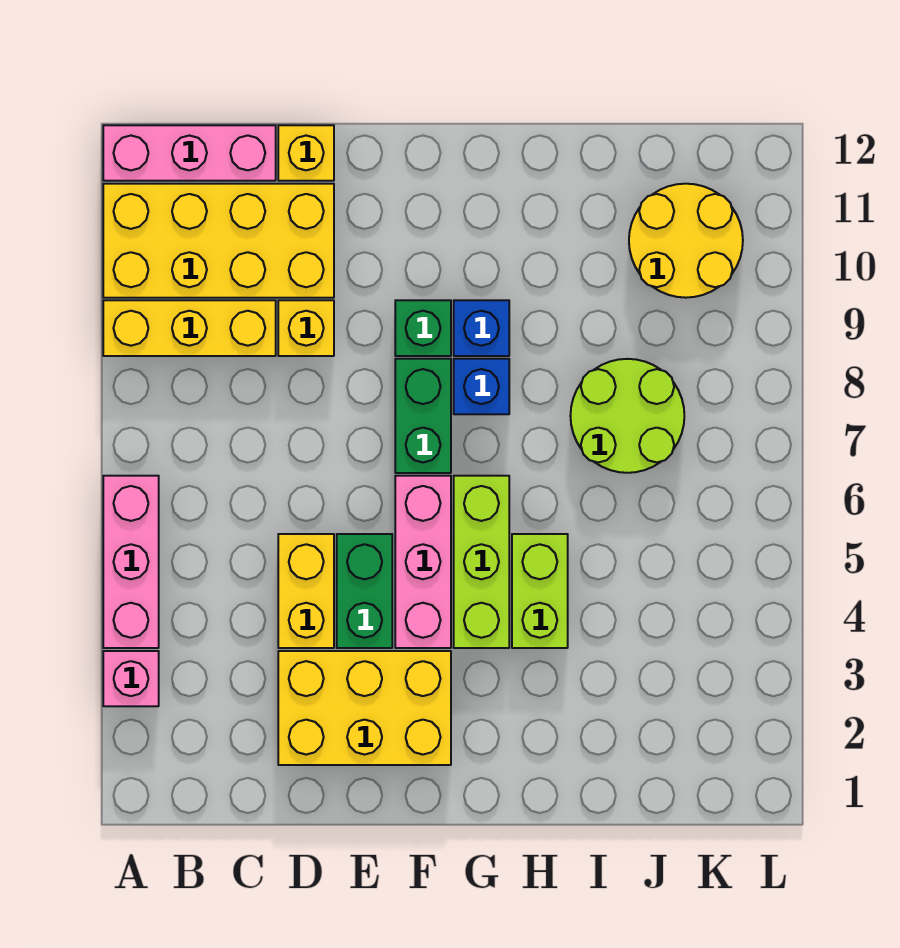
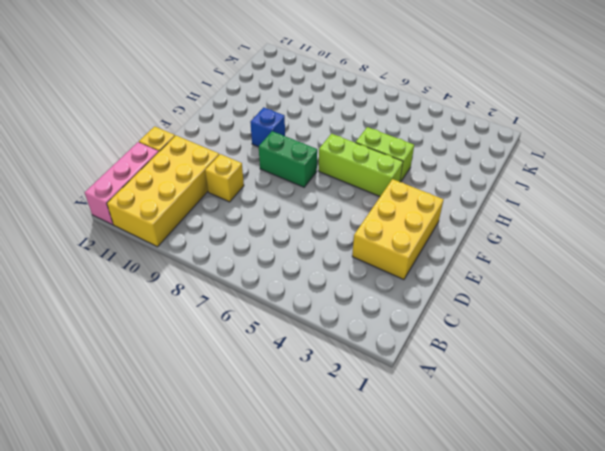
none -> pink 1x1 brick [103,651,159,706]
none -> pink 1x3 brick [103,476,159,648]
none -> yellow 1x3 brick [103,300,276,356]

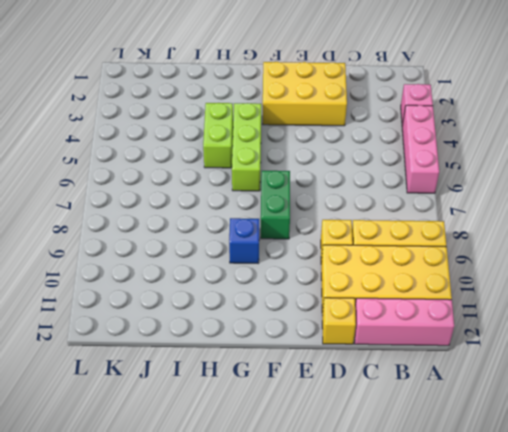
none -> yellow 1x2 brick [278,534,334,648]
none -> green 1x2 brick [337,534,392,648]
none -> pink 1x3 brick [395,476,451,648]

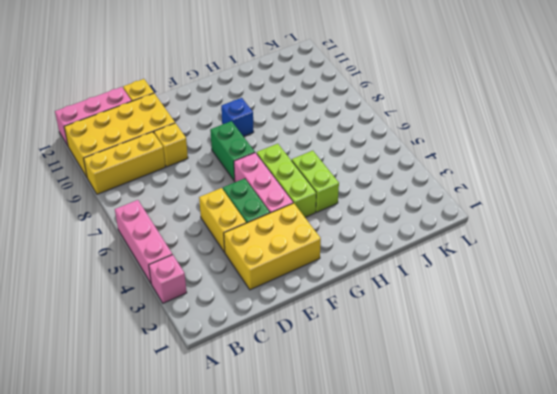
none -> green 1x1 brick [395,300,451,356]
none -> blue 1x1 brick [454,359,509,414]
none -> lime 2x2 round brick [570,359,684,473]

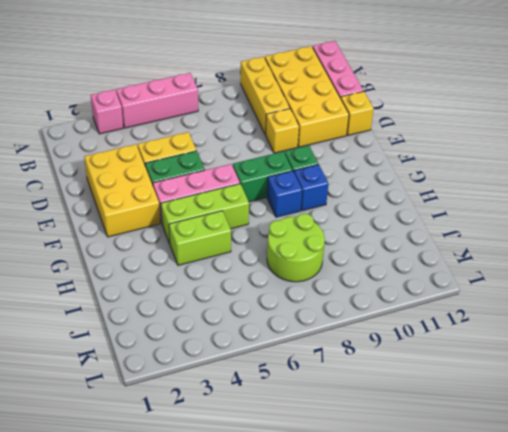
none -> yellow 2x2 round brick [629,184,743,298]

